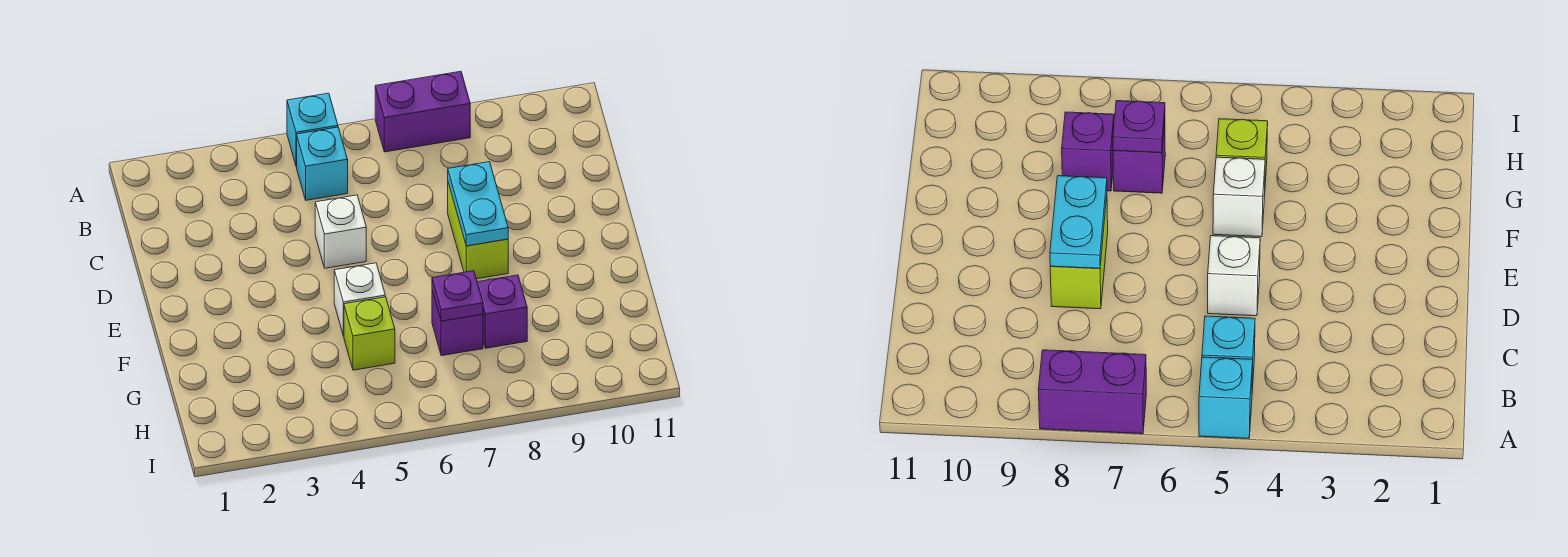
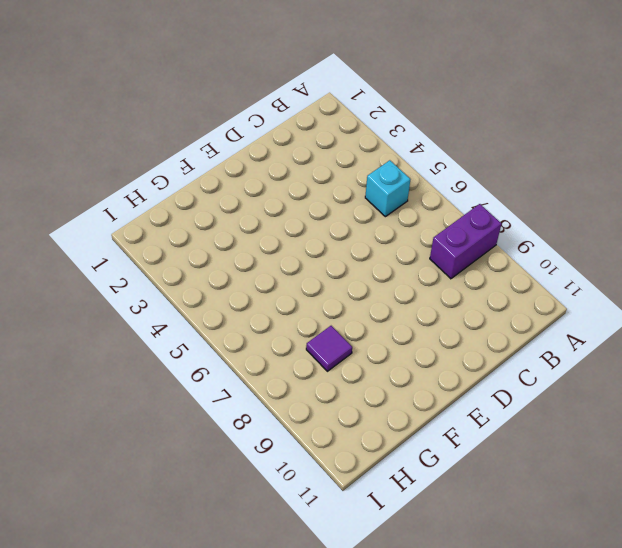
purple 1x2 brick [430,204,501,279] -> purple 1x2 brick turned to [375,71,470,152]
purple 1x1 tile [306,326,352,371] -> purple 1x1 brick [477,275,527,348]
none -> cyan 1x1 brick [287,93,338,167]
none -> white 1x1 brick [315,195,366,268]

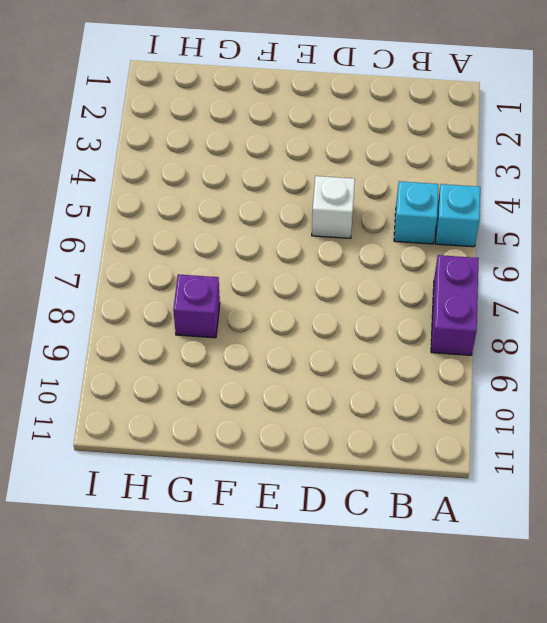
none -> lime 1x2 brick [448,183,508,279]
none -> white 1x1 brick [334,263,385,336]

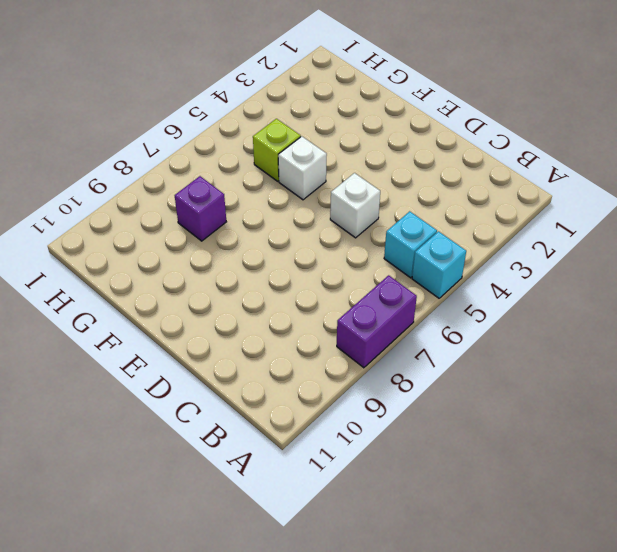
none -> lime 1x2 brick [448,183,508,279]
none -> purple 1x1 brick [432,291,483,356]

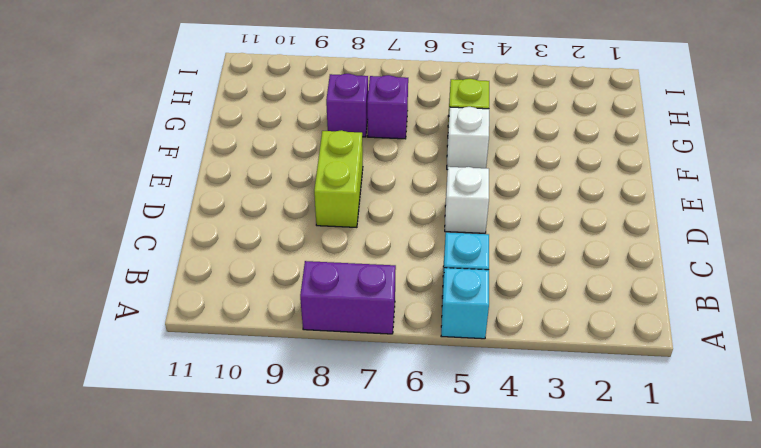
none -> cyan 1x2 plate [448,162,508,246]
none -> purple 1x1 plate [432,271,483,321]

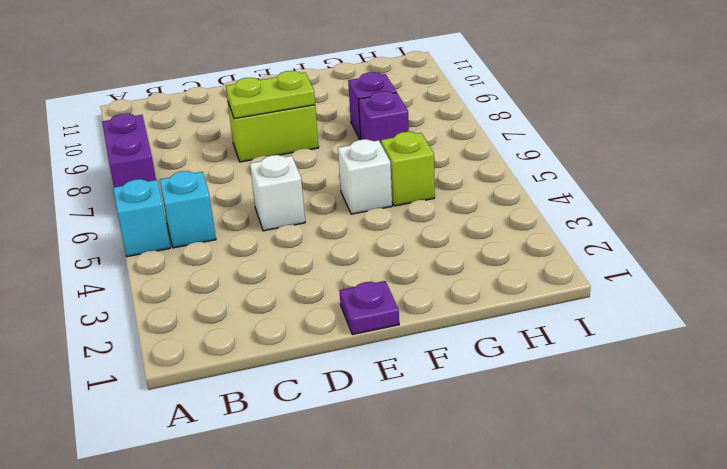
lime 1x2 plate [226,71,315,119] -> cyan 1x2 plate [448,162,508,246]
purple 1x1 plate [339,281,399,335] -> purple 1x1 plate moved to [432,271,483,321]

